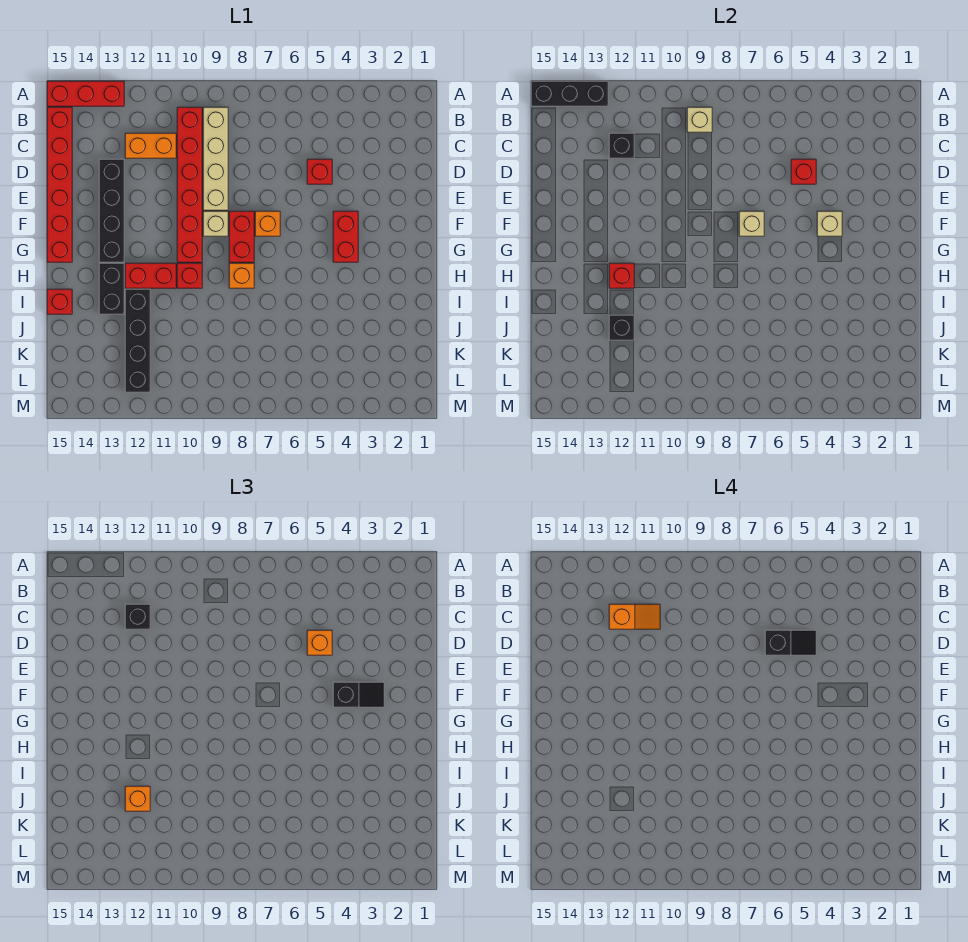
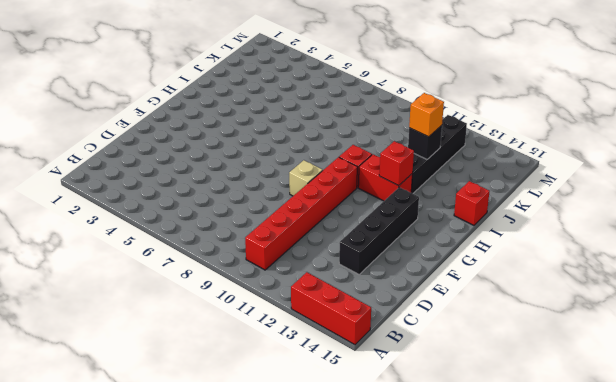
none -> tan 1x4 brick [203,107,228,210]
none -> red 1x6 brick [47,107,72,262]
none -> orange 1x2 brick [125,133,176,158]
none -> red 1x1 brick [307,159,332,184]

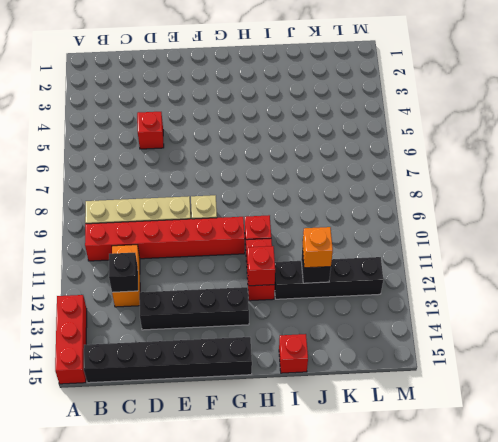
black 1x6 brick [84,337,252,383] -> red 1x6 brick [47,107,72,262]
none -> red 1x2 brick [333,211,358,262]
none -> orange 1x1 brick [255,211,280,236]
none -> red 1x2 brick [229,211,254,262]
none -> orange 1x1 brick [229,263,254,288]

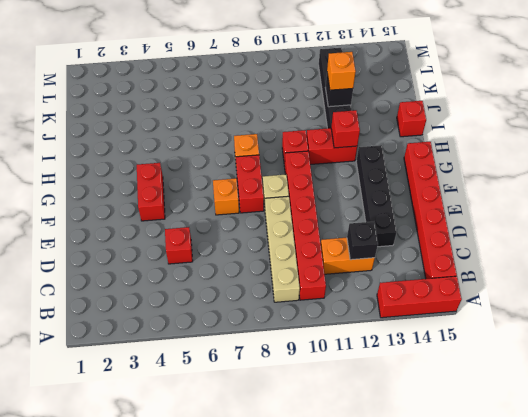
none -> black 1x2 brick [99,263,124,314]
none -> black 1x3 brick [531,81,608,106]
none -> tan 1x1 brick [687,107,712,132]
none -> red 1x1 brick [791,159,816,184]

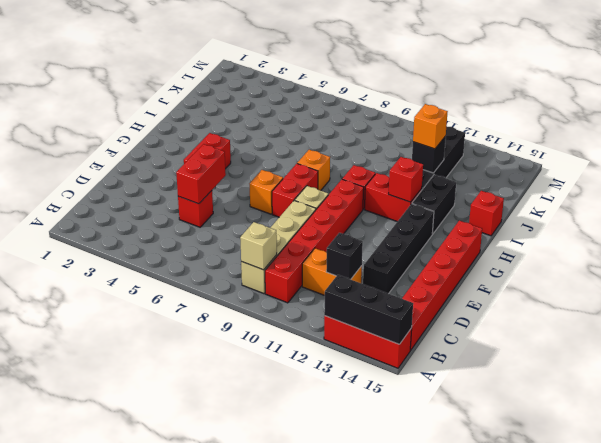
red 1x2 brick [176,144,226,204] -> red 1x1 brick [791,159,816,184]
none -> tan 1x1 brick [817,211,842,236]
none -> tan 1x1 brick [739,211,764,236]
none -> black 1x1 brick [125,604,150,629]
none -> orange 1x1 brick [307,630,332,655]

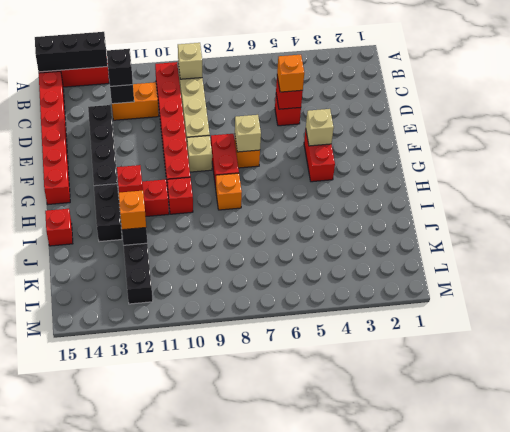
none -> black 1x2 slope [333,682,384,707]
none -> orange 1x2 slope [609,604,660,629]
none -> black 1x2 slope [765,630,816,655]

